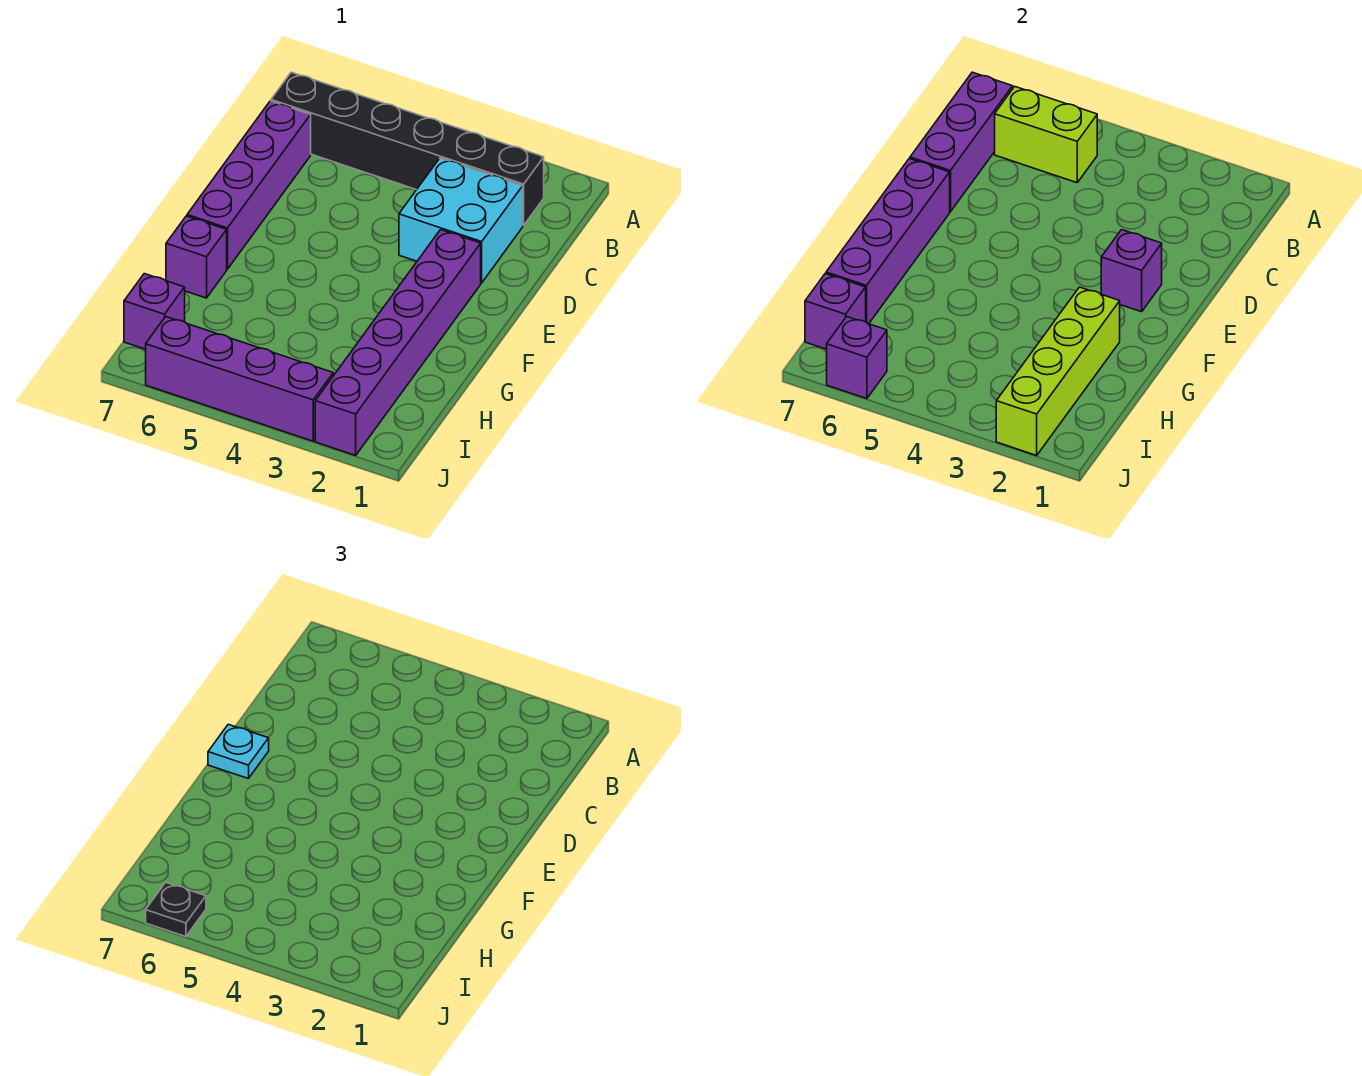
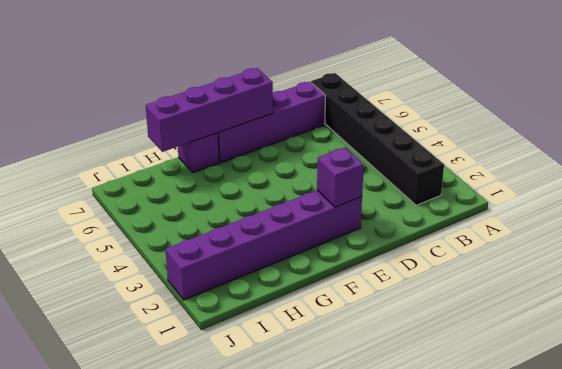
none -> cyan 2x2 brick [399,158,523,283]
none -> purple 1x1 brick [124,274,185,349]
none -> purple 1x4 brick [146,317,333,441]

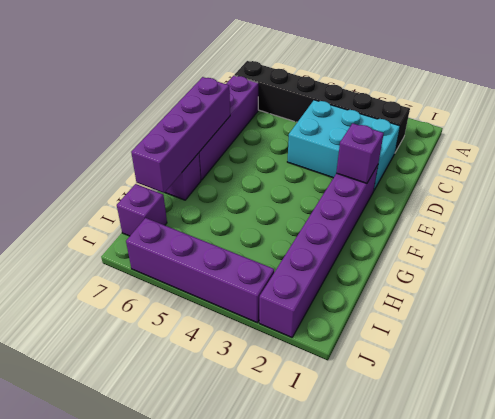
cyan 2x3 brick [287,100,400,190] -> cyan 2x2 brick [399,158,523,283]
none -> lime 1x2 brick [995,87,1097,183]
none -> purple 1x3 brick [910,72,1013,212]
none -> lime 1x4 brick [996,287,1120,455]

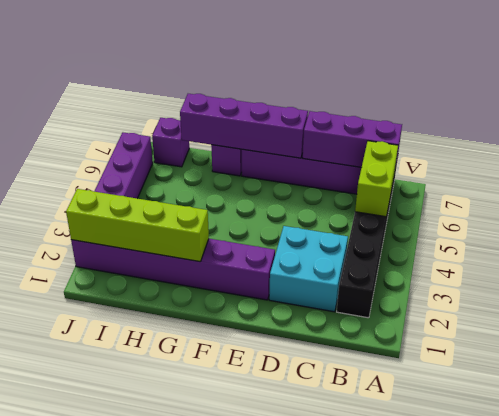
none -> purple 1x1 brick [1101,230,1162,312]
none -> purple 1x1 brick [805,274,866,349]
none -> purple 1x1 brick [827,317,887,399]

